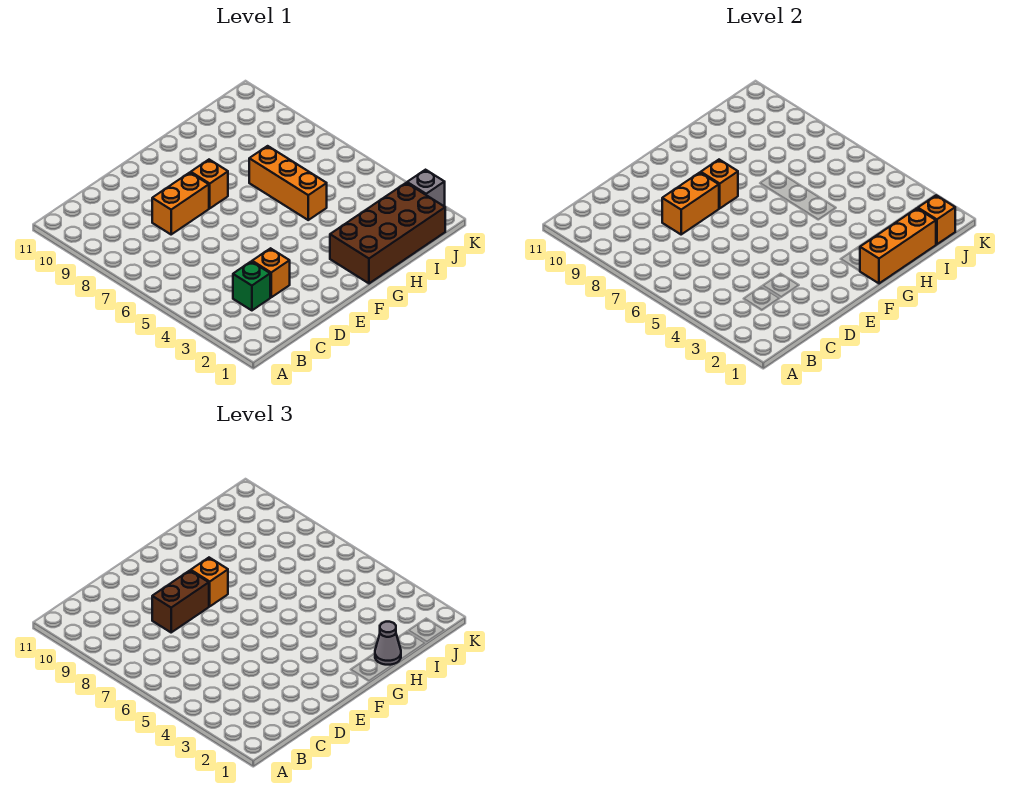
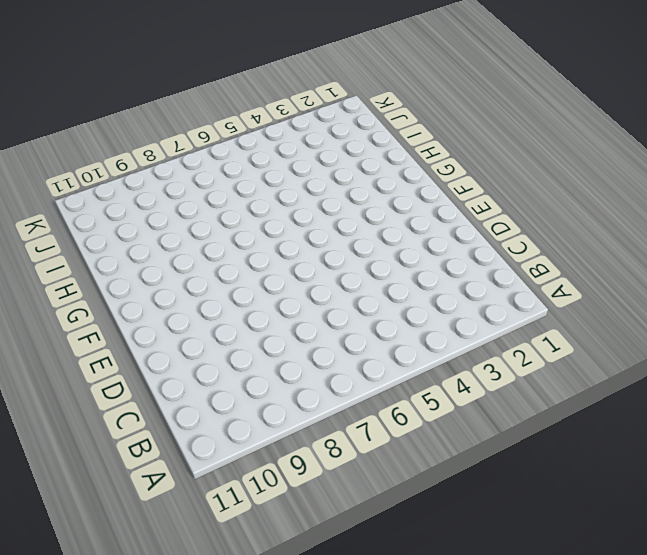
none -> green 1x1 brick [233,261,270,310]
none -> orange 1x1 brick [252,248,290,297]
none -> orange 1x2 brick [152,173,209,234]

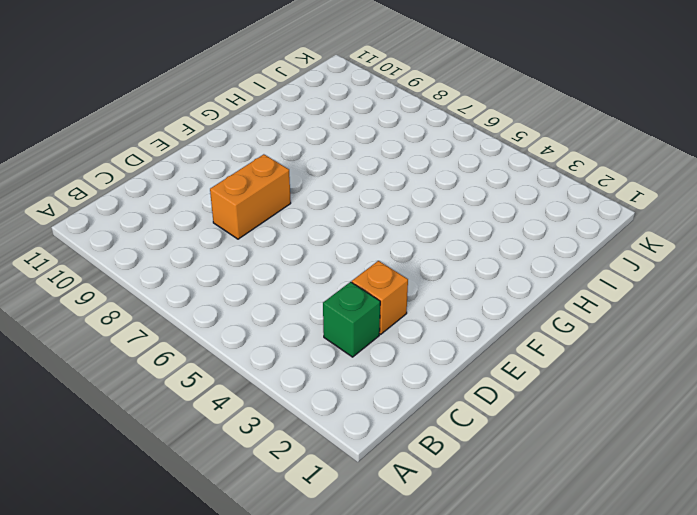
none -> orange 1x1 brick [191,160,228,208]
none -> brown 2x4 brick [330,183,445,283]
none -> orange 1x3 brick [249,146,327,220]

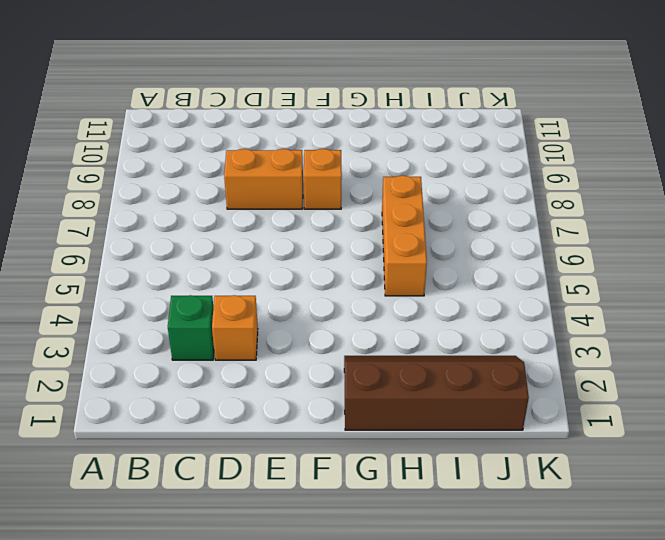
brown 2x4 slope [344,356,529,430] -> brown 2x4 brick [330,183,445,283]
none -> grey 1x1 brick [407,170,445,207]
none -> orange 1x2 brick [662,173,719,234]
none -> orange 1x1 brick [701,160,738,208]

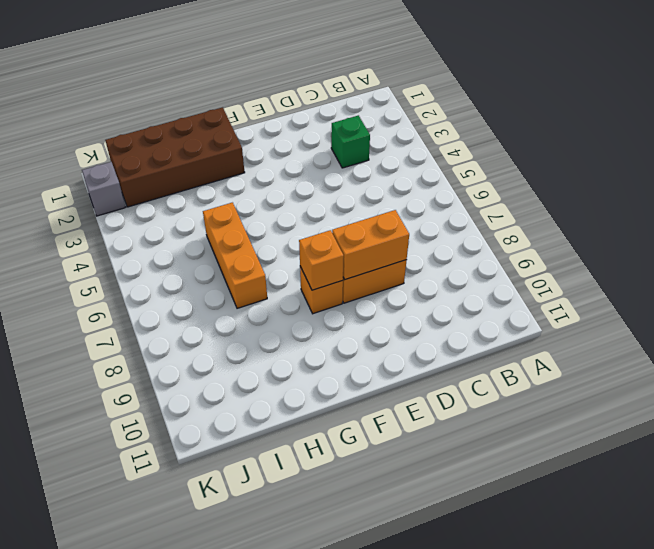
none -> orange 1x1 brick [252,248,290,297]
none -> orange 1x3 brick [860,208,936,283]
none -> orange 1x1 brick [918,195,955,244]

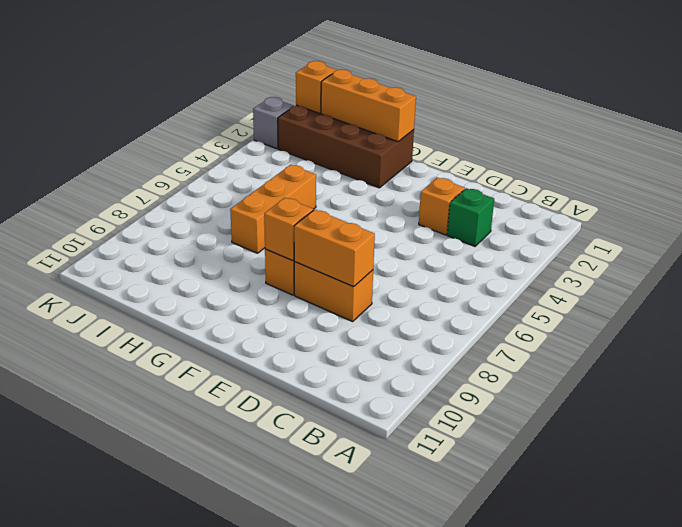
none -> brown 1x2 brick [152,571,209,632]
none -> orange 1x1 brick [191,558,228,606]
none -> grey 1x1 cone [375,622,401,665]

